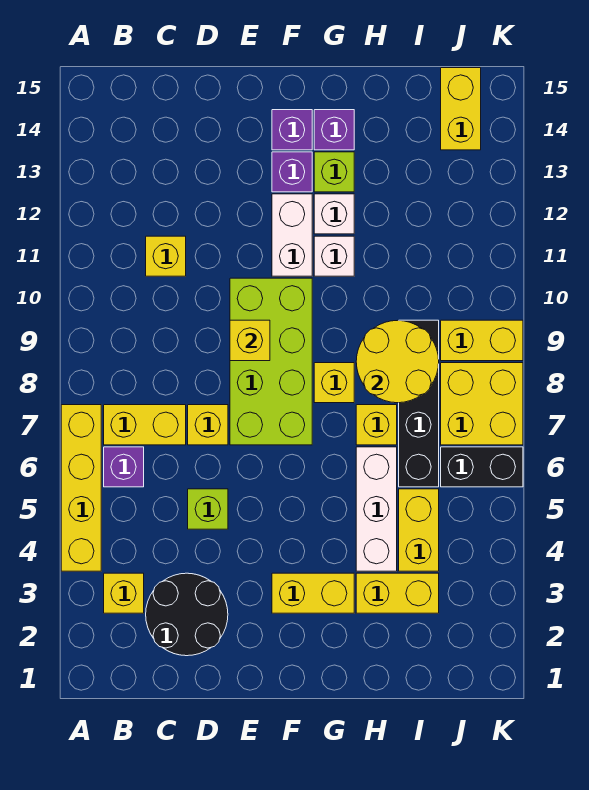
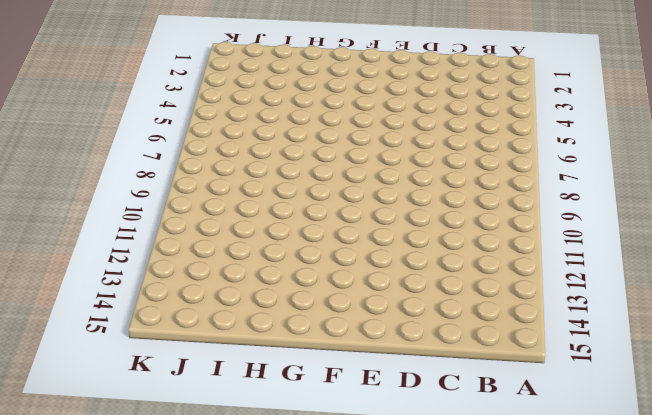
none -> yellow 1x4 brick [61,405,101,571]
none -> yellow 1x1 brick [104,573,144,613]
none -> purple 1x1 brick [104,447,144,487]

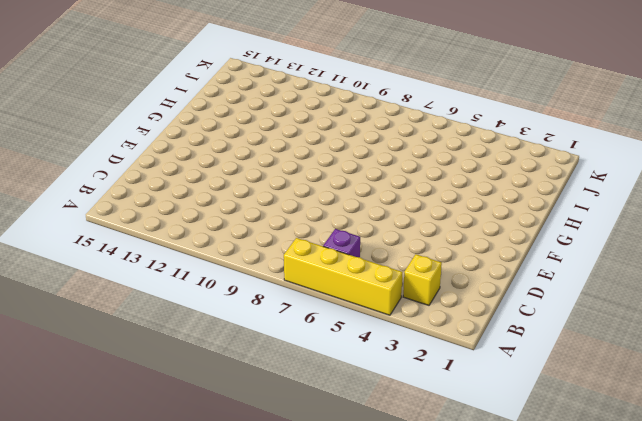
none -> yellow 1x2 brick [104,405,186,445]
none -> black 2x2 round brick [146,573,228,656]
none -> yellow 1x1 brick [146,236,186,276]

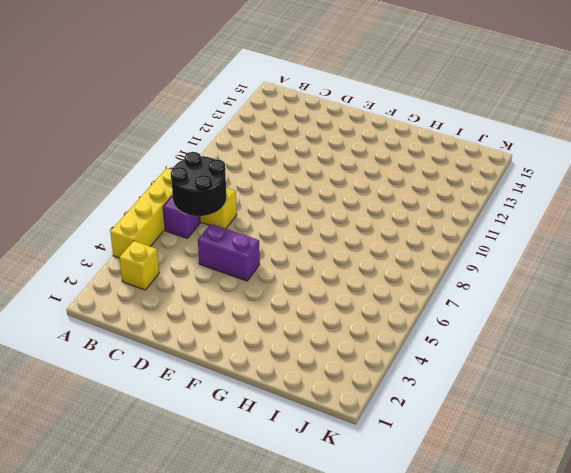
black 2x2 round brick [171,152,226,216] -> black 2x2 round brick moved to [146,573,228,656]
purple 1x2 brick [198,224,260,281] -> lime 1x1 brick [188,489,228,529]
none -> yellow 1x1 brick [146,236,186,276]
none -> yellow 1x1 brick [188,405,228,445]
none -> lime 2x4 brick [230,278,312,445]

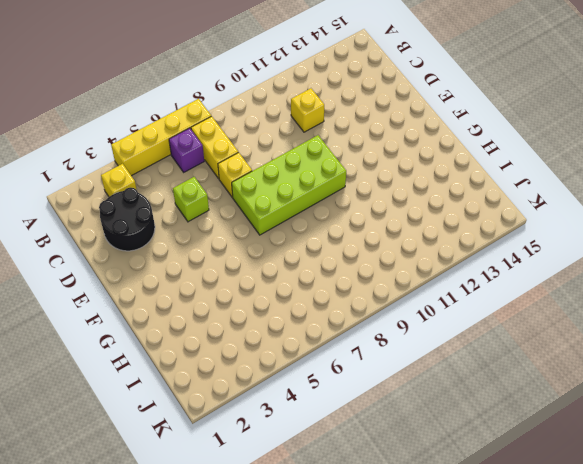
none -> yellow 1x2 brick [272,573,354,613]
none -> white 1x2 brick [272,194,312,276]
none -> purple 1x1 brick [272,152,312,192]

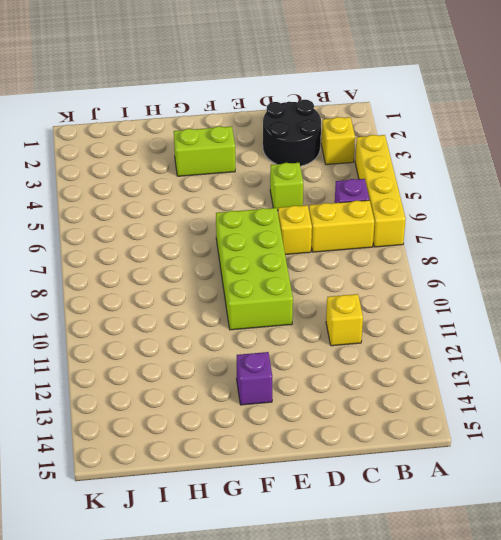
lime 1x2 brick [174,126,235,176] -> yellow 1x2 brick [272,573,354,613]
none -> white 1x2 brick [272,194,312,276]
none -> purple 1x1 brick [272,110,312,150]
none -> yellow 1x1 brick [314,363,354,403]

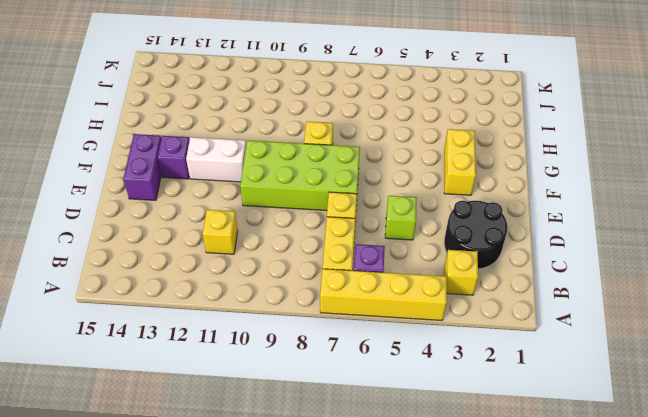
purple 1x2 brick [123,134,161,200] -> purple 1x1 brick [272,110,312,150]
none -> white 1x1 brick [314,236,354,276]
none -> white 1x1 brick [314,194,354,234]
none -> lime 1x1 brick [314,152,354,192]

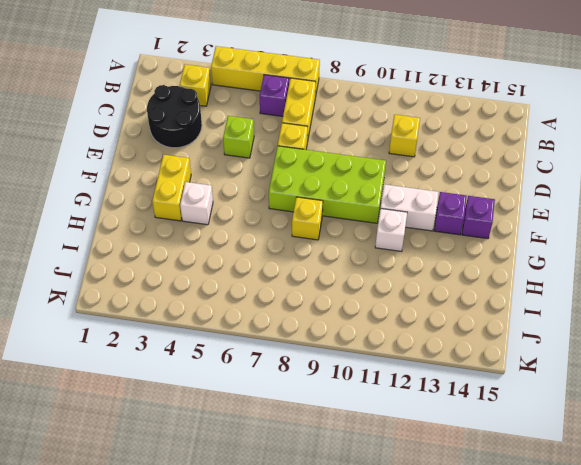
white 1x1 brick [180,182,213,225] -> white 1x1 brick moved to [314,194,354,234]
none -> lime 1x1 brick [314,152,354,192]
none -> purple 1x1 brick [314,110,354,150]
none -> yellow 1x2 brick [356,573,439,613]

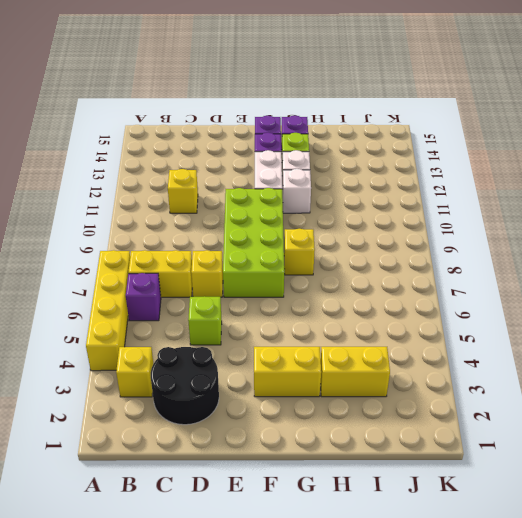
none -> white 1x3 brick [356,447,397,571]
none -> yellow 1x1 brick [356,405,397,445]
none -> yellow 1x2 brick [399,489,439,571]

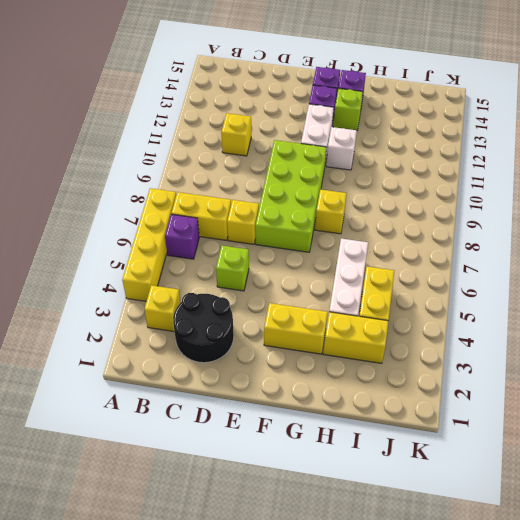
none -> white 1x1 brick [314,194,354,234]
none -> yellow 1x1 brick [356,405,397,445]
none -> black 1x4 brick [399,320,439,487]

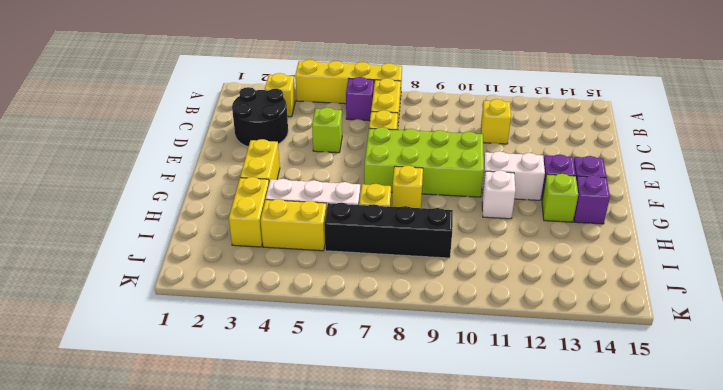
none -> white 1x1 brick [314,194,354,234]
none -> black 1x2 brick [441,447,523,487]
none -> yellow 2x2 brick [441,363,523,445]

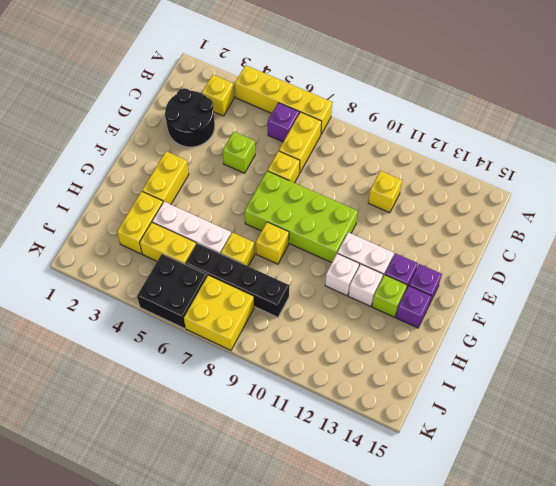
black 2x2 brick [137,254,207,328] -> black 1x2 brick [441,447,523,487]
none -> yellow 1x2 brick [441,320,523,361]
none -> yellow 1x2 brick [441,68,481,150]
none -> yellow 1x1 brick [230,320,270,361]

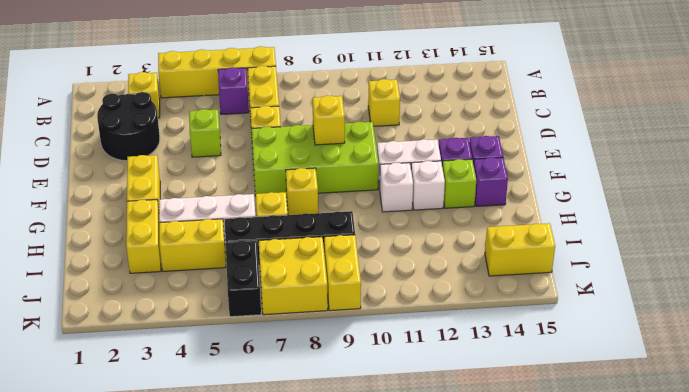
none -> yellow 2x2 round brick [356,320,439,403]

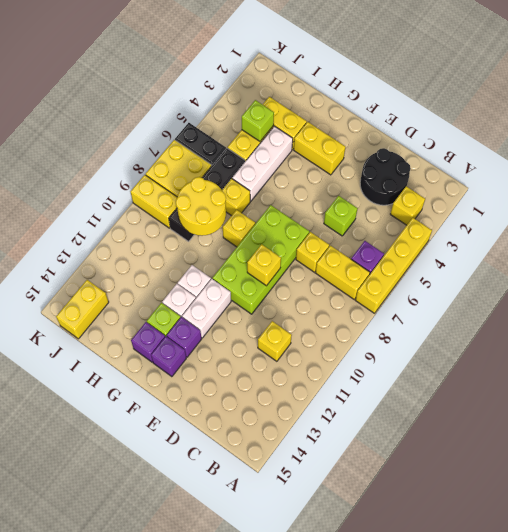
lime 1x1 brick [242,100,274,141] -> none

